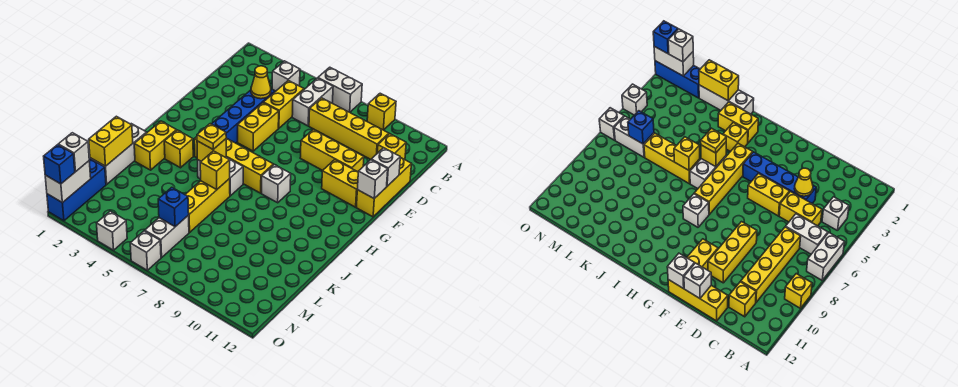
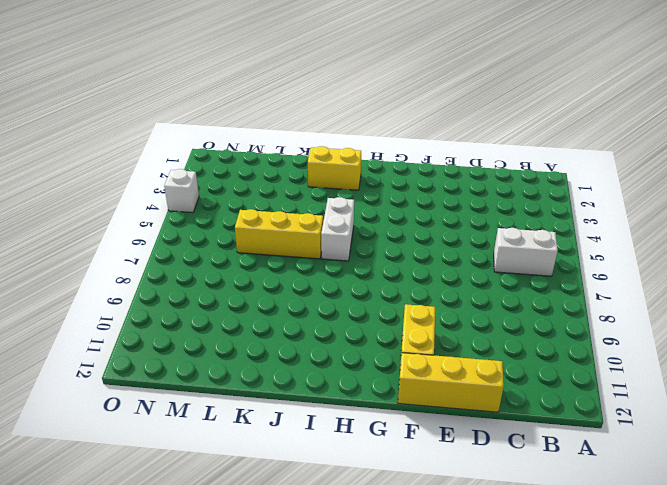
none -> white 1x2 brick [318,67,362,112]
none -> yellow 1x1 brick [367,93,396,130]
none -> white 1x1 brick [272,61,300,91]
none -> yellow 1x2 brick [264,80,304,128]

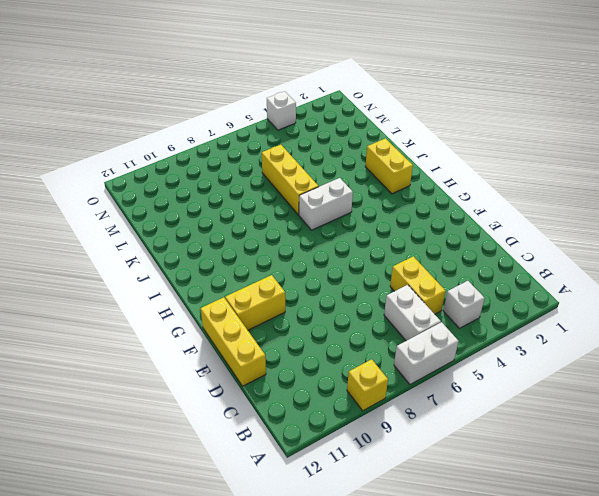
none -> yellow 1x4 brick [309,98,389,159]
none -> yellow 1x1 brick [377,134,406,160]
none -> blue 1x4 brick [212,89,275,143]
none -> yellow 1x2 brick [238,103,279,151]

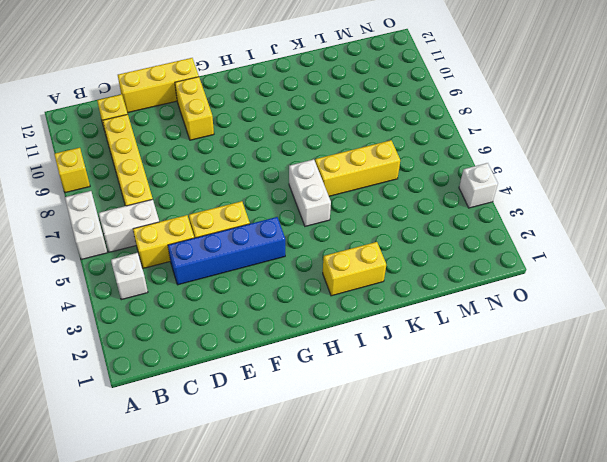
none -> yellow 1x3 brick [300,130,364,172]
none -> yellow 1x4 brick [194,137,273,193]
none -> white 1x1 brick [262,165,291,203]
none -> yellow 1x1 brick [164,130,193,168]

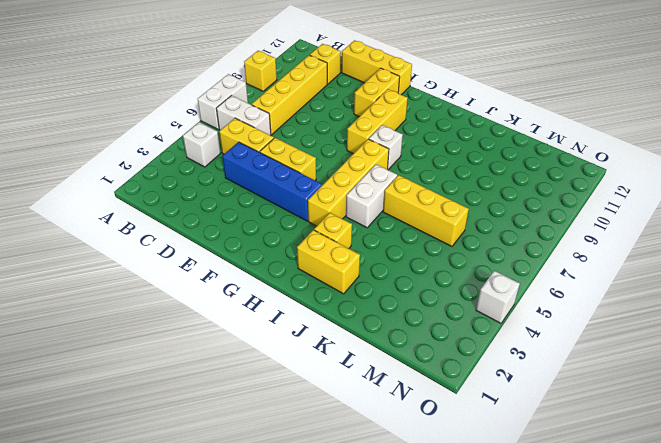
yellow 1x3 brick [347,89,408,154] -> yellow 1x3 brick moved to [300,130,364,172]
none -> white 1x3 brick [90,124,147,184]
none -> blue 1x3 brick [47,158,106,221]
none -> white 1x2 brick [145,215,189,258]
none -> white 1x1 brick [130,231,161,270]

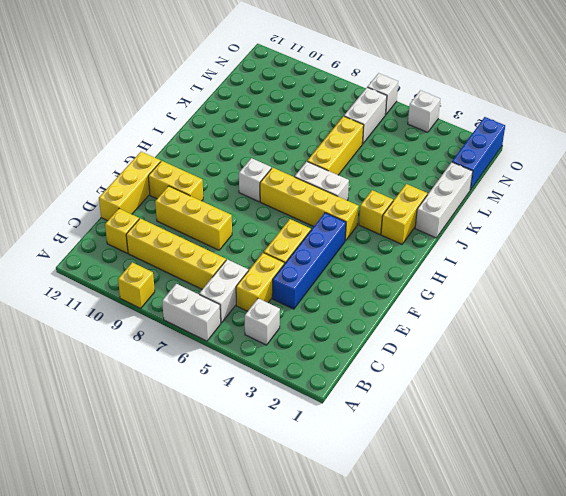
none -> yellow 1x1 cone [251,66,271,99]
none -> white 1x1 brick [371,148,400,186]
none -> white 1x1 brick [357,160,388,199]
none -> yellow 1x1 brick [197,139,226,161]

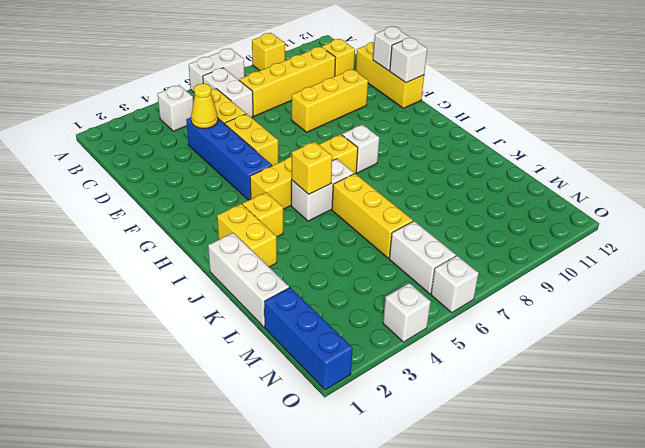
none -> yellow 1x2 brick [322,160,358,207]
none -> yellow 1x1 brick [200,151,230,190]
none -> yellow 1x2 brick [89,116,133,166]
none -> blue 1x1 brick [158,187,189,227]

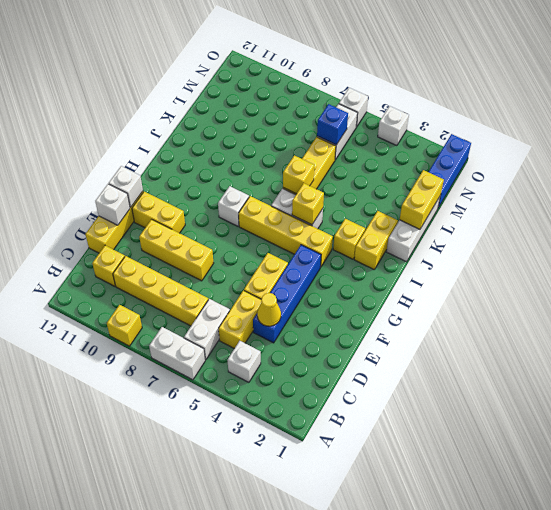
none -> white 1x2 brick [45,161,91,203]
none -> yellow 1x1 plate [197,124,226,149]
none -> white 1x1 brick [58,133,89,172]
none -> blue 1x1 brick [44,145,75,184]

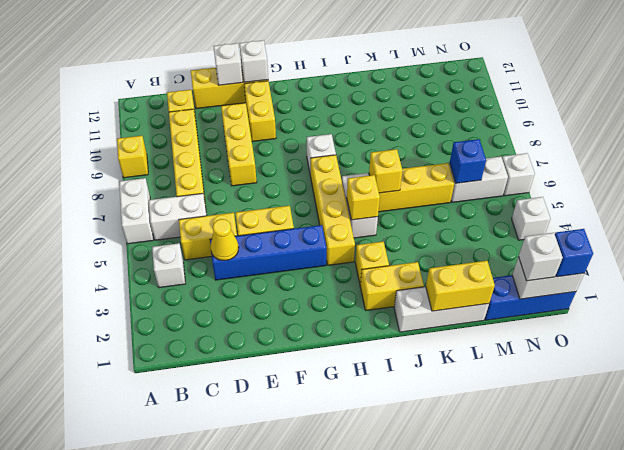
none -> yellow 1x1 plate [197,124,226,149]

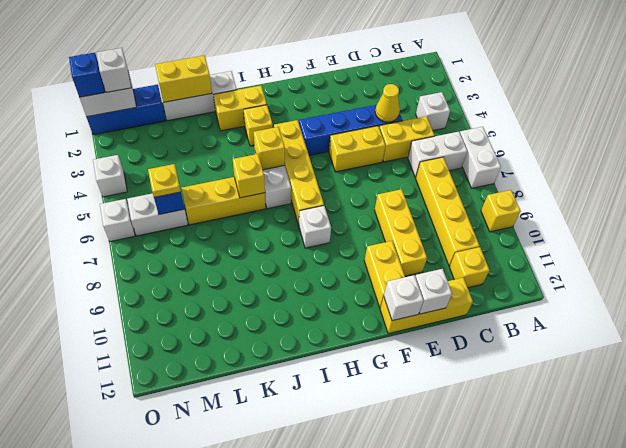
yellow 1x1 plate [148,164,181,197] -> yellow 1x1 plate moved to [197,124,226,149]

